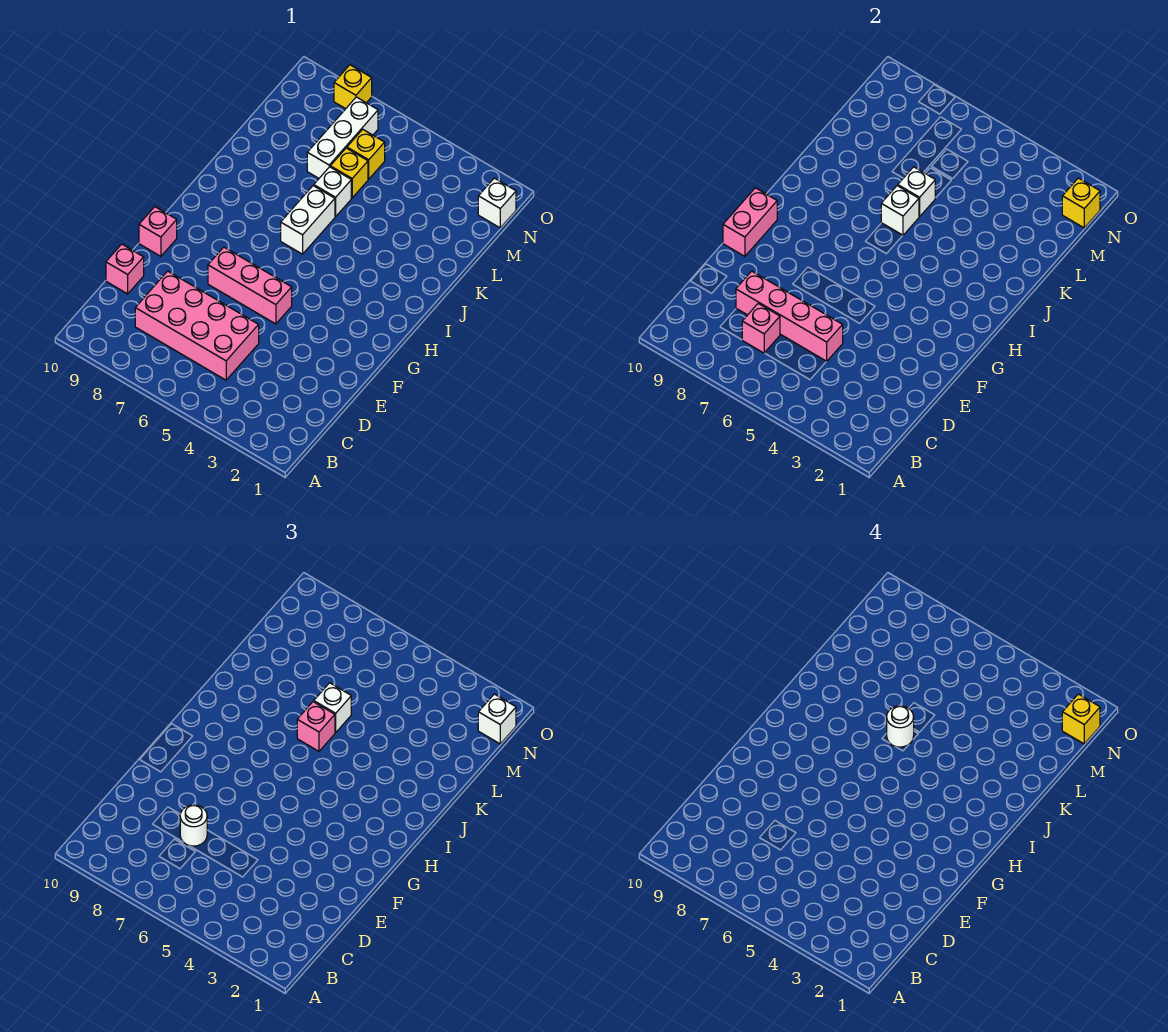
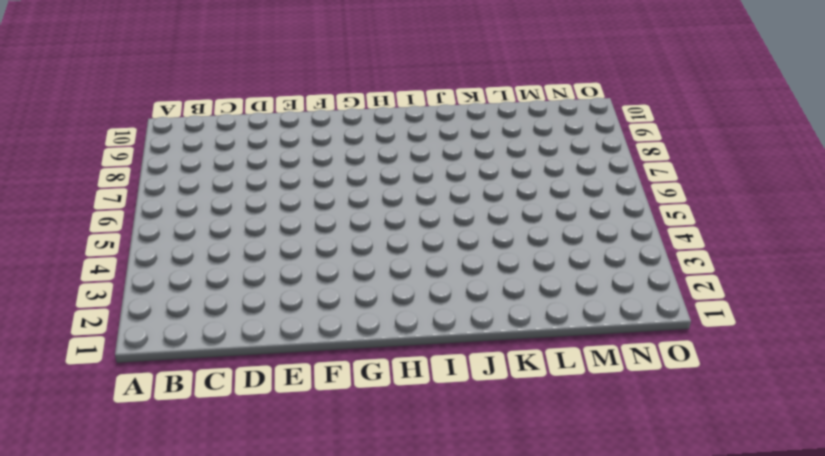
none -> pink 2x4 brick [135,271,259,380]
none -> pink 1x1 brick [106,244,144,294]
none -> pink 1x3 brick [208,247,292,324]

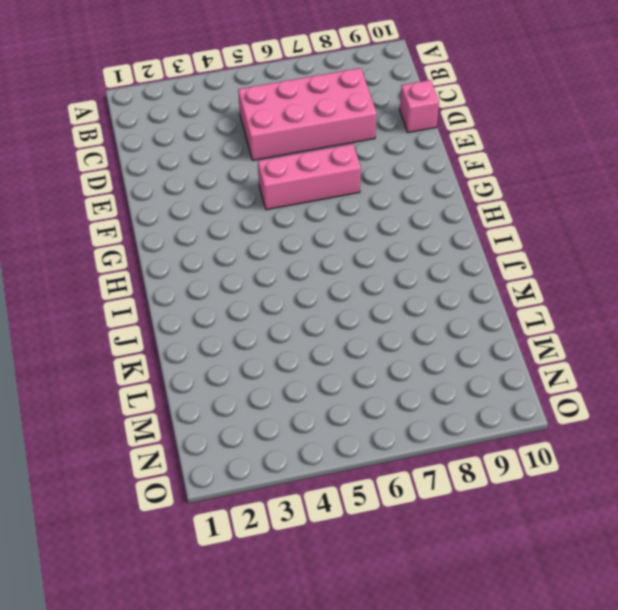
none -> pink 1x1 brick [139,207,177,256]
none -> white 1x2 brick [281,186,335,254]
none -> white 1x1 brick [314,167,351,217]

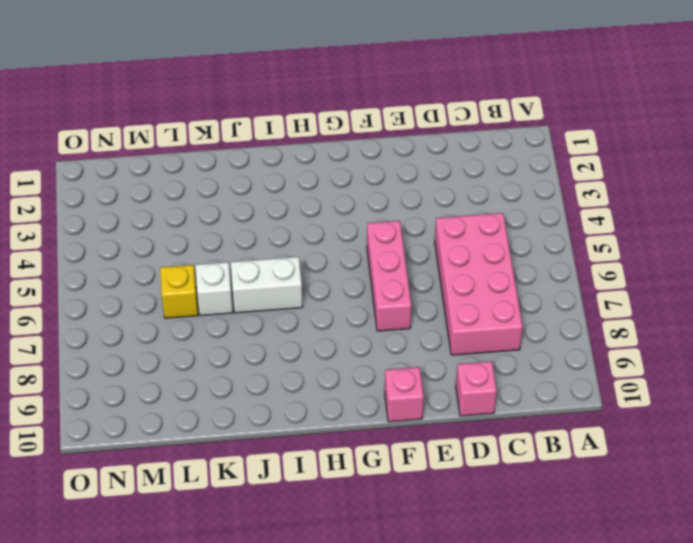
none -> white 1x3 brick [307,97,378,178]
none -> yellow 1x1 brick [347,129,385,179]
none -> white 1x1 brick [478,178,516,228]

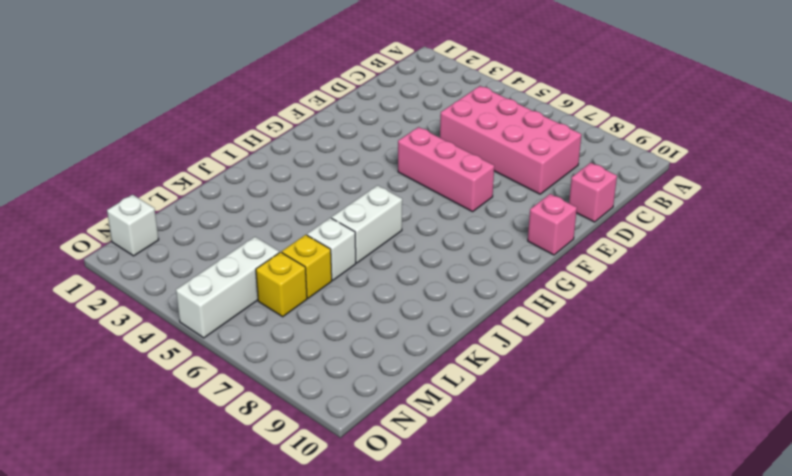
white 1x3 brick [176,237,279,338] -> white 1x3 brick moved to [307,97,378,178]
none -> yellow 1x1 brick [334,65,372,109]
none -> pink 1x1 brick [742,303,780,353]
none -> pink 1x4 brick [736,271,843,362]

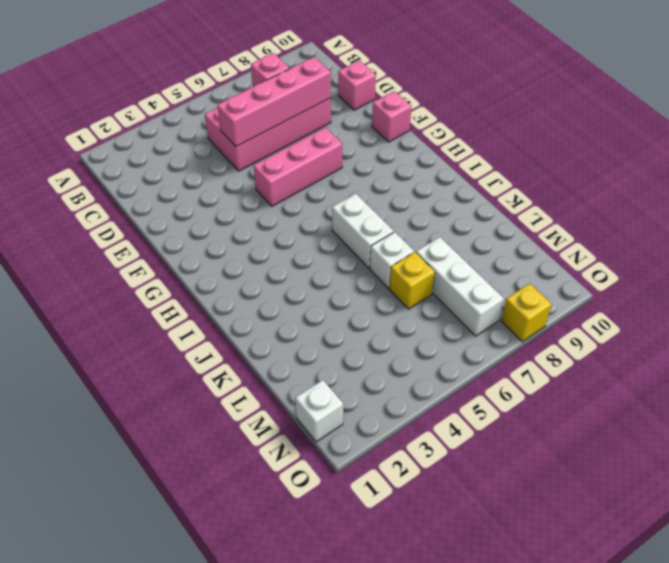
none -> yellow 1x1 brick [347,129,385,179]
none -> pink 1x2 brick [723,188,777,256]
none -> white 1x1 brick [881,186,919,235]

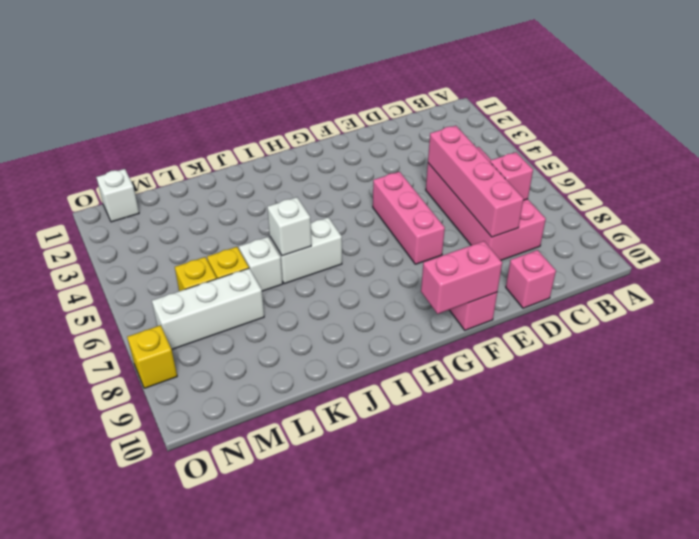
none -> white 1x1 brick [898,167,935,217]
none -> yellow 1x1 brick [1062,178,1100,228]
none -> white 1x1 round brick [180,805,207,846]

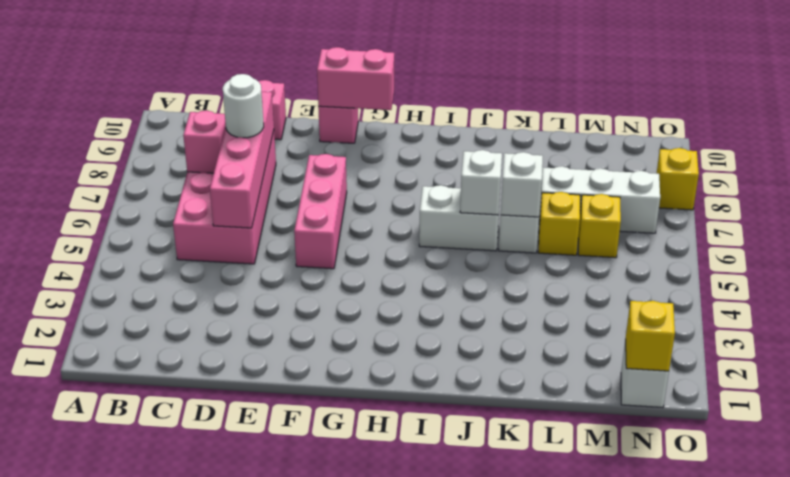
none -> pink 1x1 brick [297,702,335,751]
none -> white 1x1 brick [314,683,351,733]
none -> white 1x1 brick [478,694,516,744]

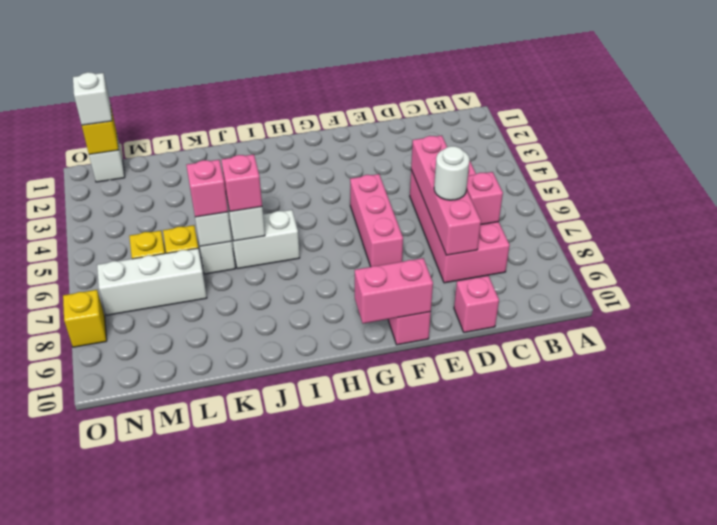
pink 1x1 brick [186,160,228,217] -> white 1x1 brick [314,683,351,733]
none -> white 1x1 round brick [887,706,914,747]
none -> yellow 1x1 brick [1062,694,1100,744]

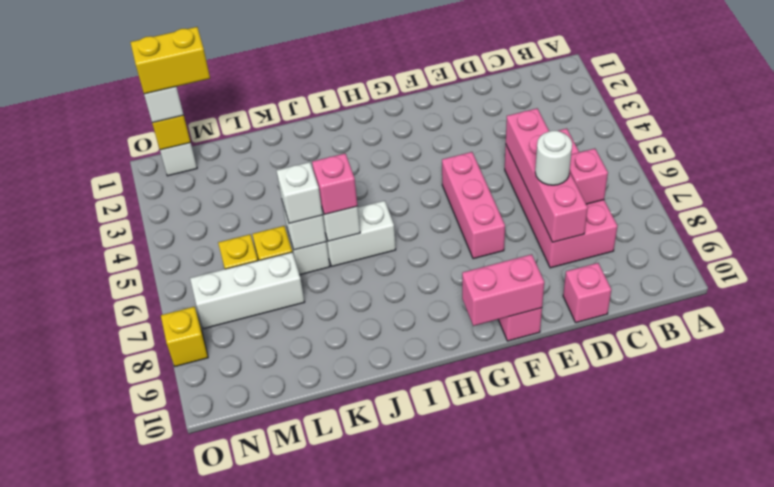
yellow 1x2 brick [130,27,210,94] -> yellow 1x1 brick [1062,694,1100,744]
none -> white 1x1 round brick [887,706,914,747]

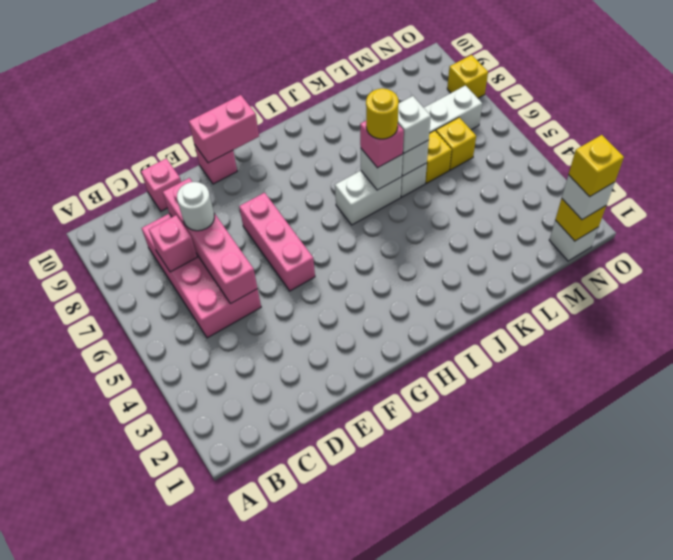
yellow 1x1 round brick [366,88,399,139] -> white 1x1 round brick [887,706,914,747]

